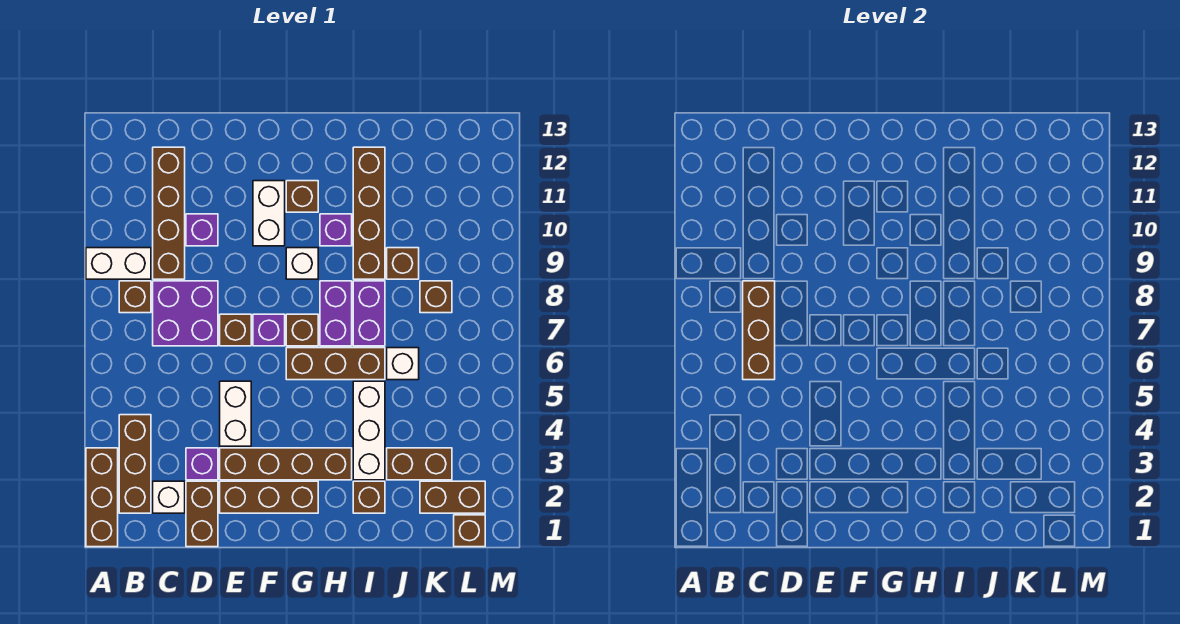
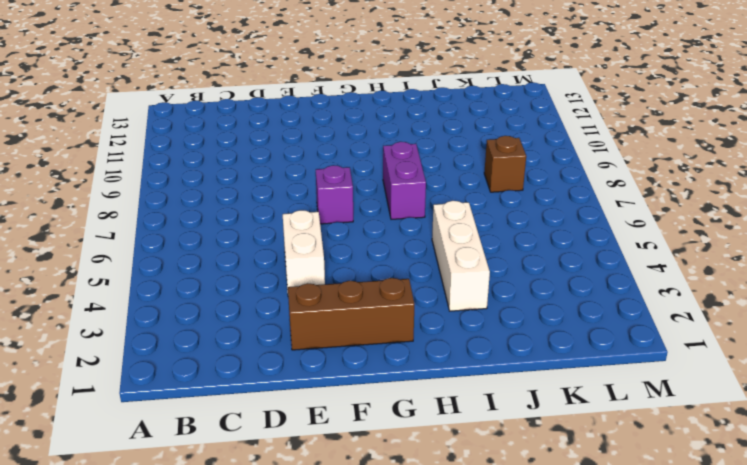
none -> brown 1x3 brick [86,448,118,547]
none -> white 1x2 brick [86,248,151,279]
none -> brown 1x3 brick [119,415,151,513]
none -> brown 1x1 brick [119,281,151,313]

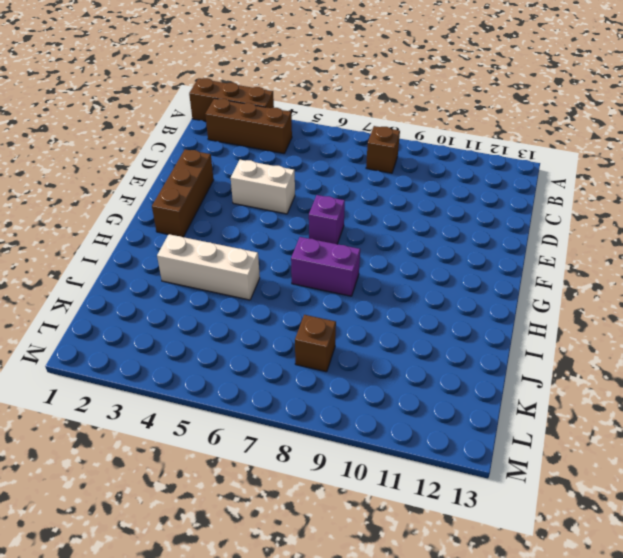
none -> white 1x2 brick [86,248,151,279]
none -> white 1x1 brick [153,481,185,513]
none -> purple 2x2 brick [153,281,218,346]
none -> brown 1x4 brick [153,147,185,279]

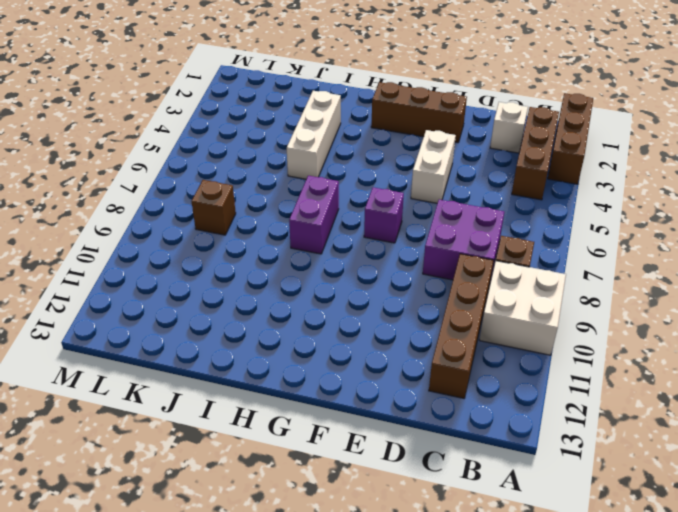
white 2x2 brick [479,261,566,355] -> white 1x2 brick [86,248,151,279]
none -> brown 1x2 brick [186,481,218,547]
none -> purple 1x1 brick [186,448,218,480]
none -> purple 1x1 brick [186,214,218,246]
none -> brown 1x4 brick [220,448,352,480]

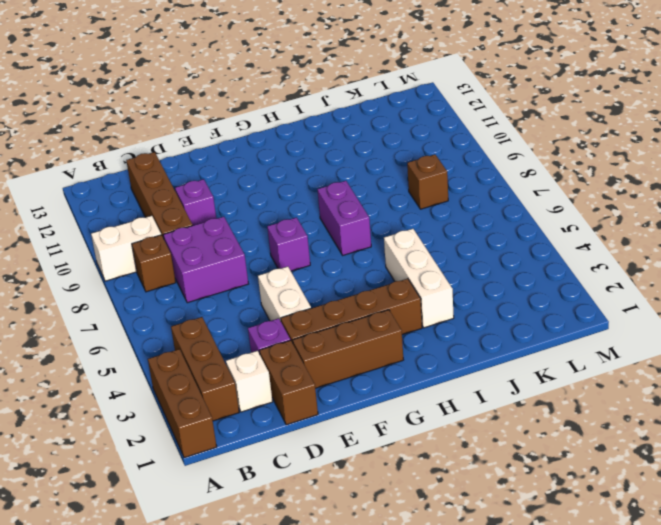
none -> brown 1x1 brick [220,314,251,346]
none -> white 1x2 brick [253,181,285,246]
none -> brown 1x3 brick [286,348,385,380]
none -> brown 1x1 brick [286,314,318,346]

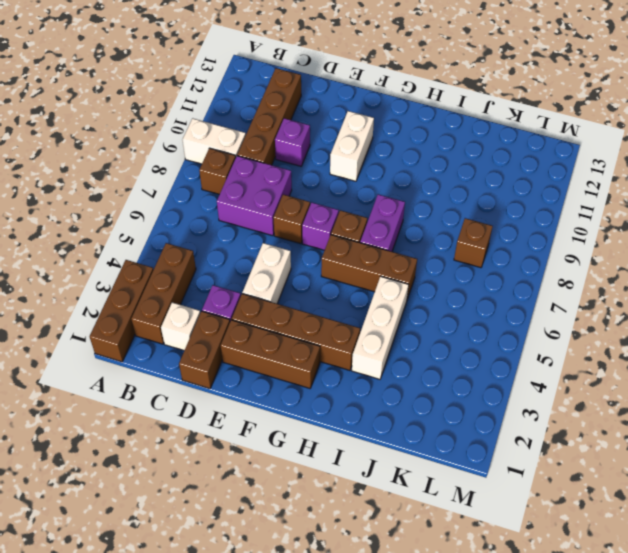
none -> white 1x1 brick [286,248,318,279]
none -> brown 1x1 brick [286,181,318,212]
none -> purple 1x1 brick [320,214,352,246]
none -> brown 1x1 brick [353,481,385,513]

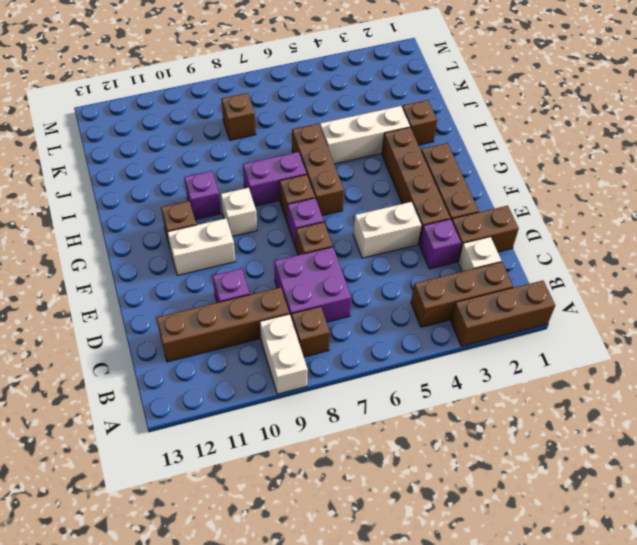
none -> purple 1x2 brick [353,281,385,346]
none -> brown 1x4 brick [353,147,385,279]
none -> brown 1x2 brick [387,448,452,480]
none -> white 1x1 brick [387,348,419,380]

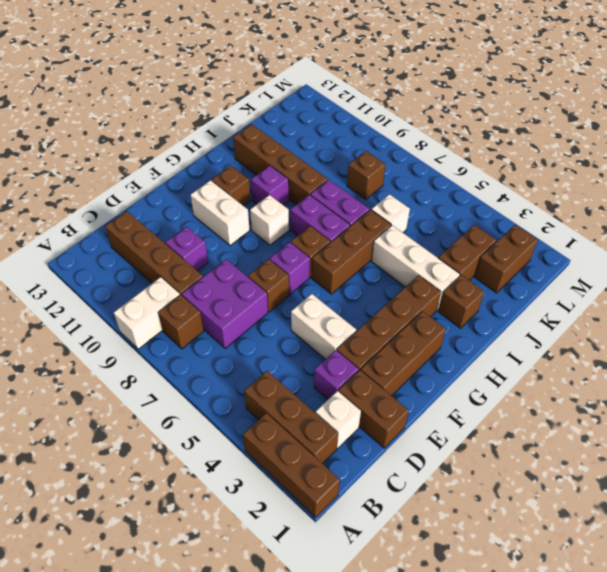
none -> brown 1x1 brick [387,248,419,279]
none -> brown 1x1 brick [454,515,485,547]
none -> brown 1x3 brick [743,281,775,380]

